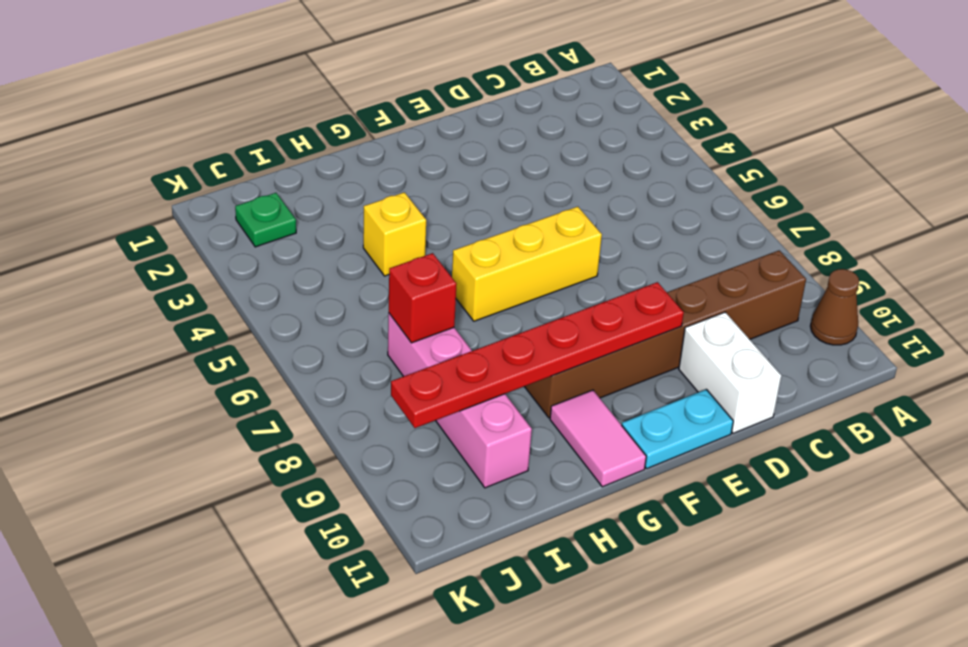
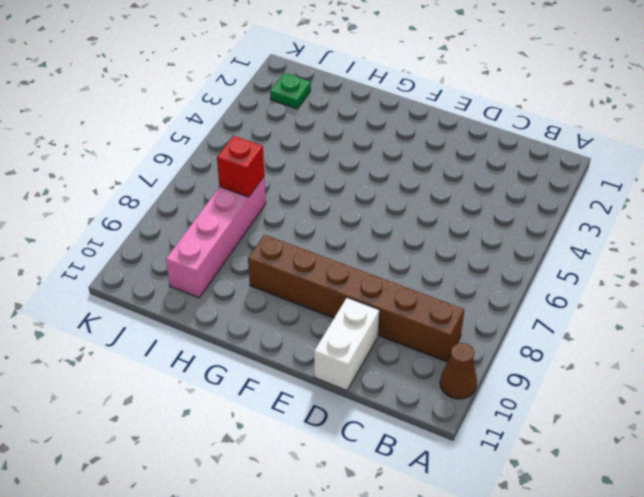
none -> yellow 1x3 brick [452,207,602,321]
none -> cyan 1x2 plate [622,389,733,469]

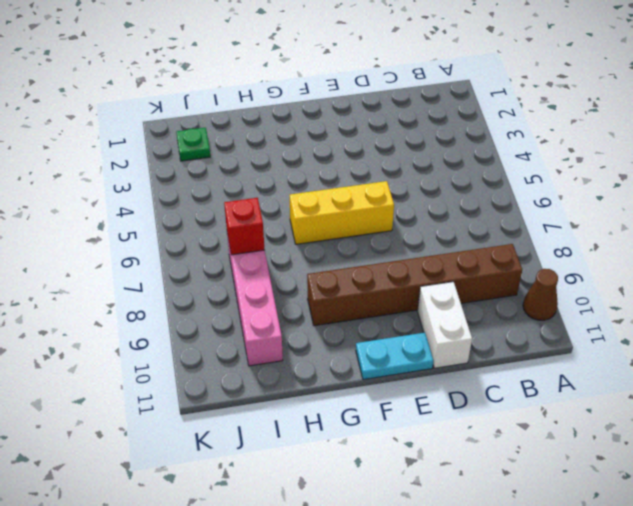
none -> pink 1x2 tile [550,390,646,487]
none -> yellow 1x1 brick [363,192,426,276]

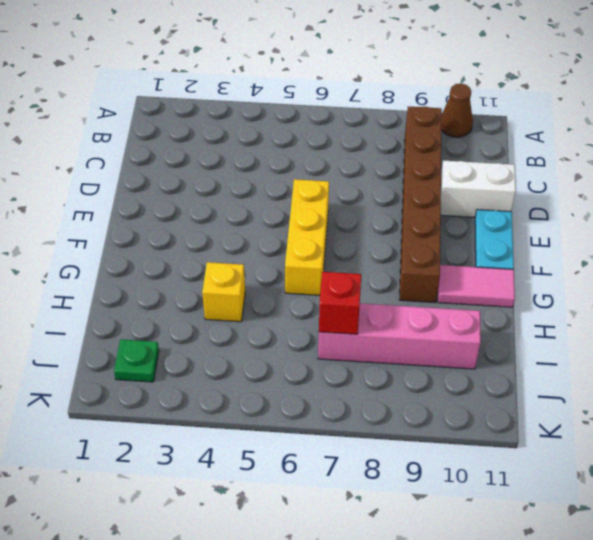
none -> red 1x6 plate [391,282,684,428]

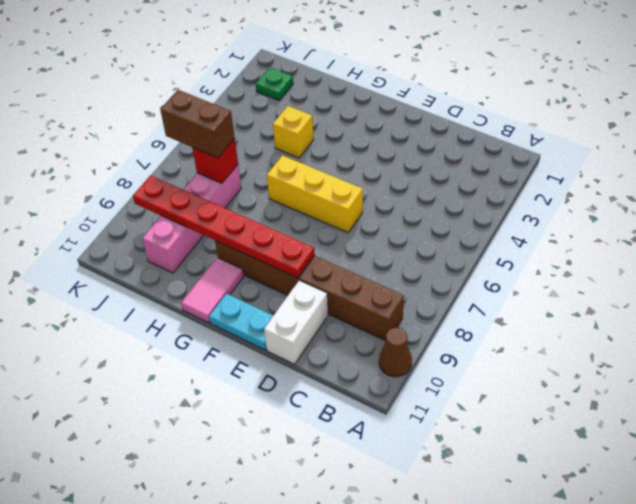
brown 1x2 brick [160,90,235,158] -> none

